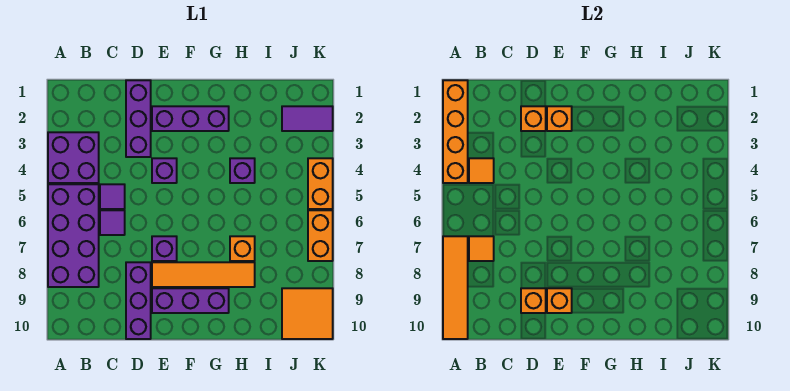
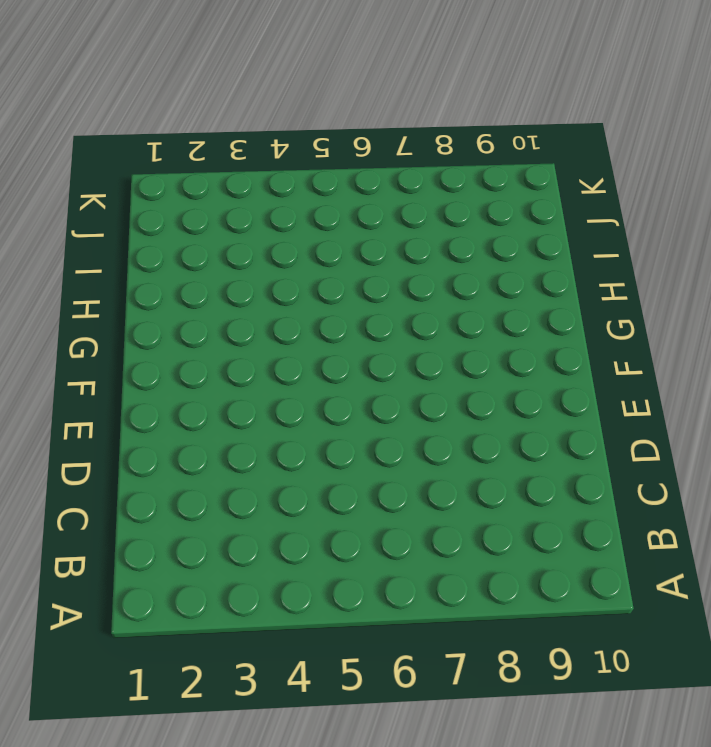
none -> purple 2x2 brick [48,132,99,183]
none -> purple 2x4 brick [48,184,99,287]
none -> purple 1x1 tile [100,184,125,209]

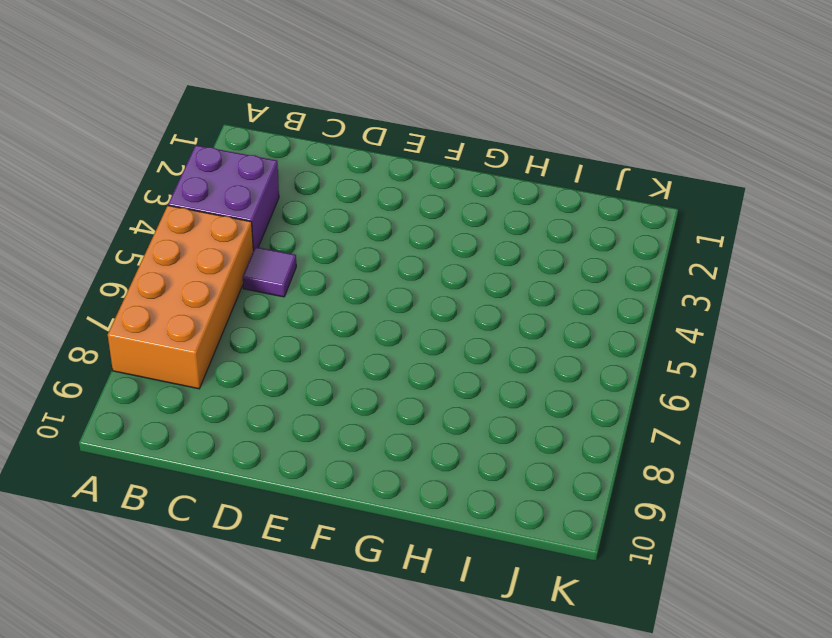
orange 2x4 brick [108,206,253,389] -> purple 2x4 brick [48,184,99,287]
none -> purple 1x1 tile [100,210,125,235]
none -> purple 1x3 brick [126,80,151,157]
none -> purple 1x3 brick [126,262,151,339]

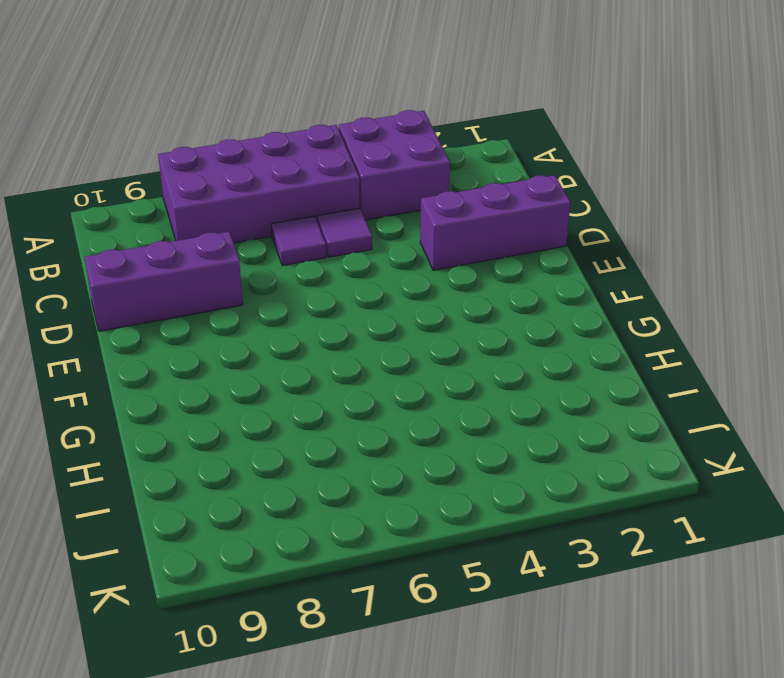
none -> purple 1x3 brick [152,106,229,131]
none -> purple 1x1 brick [152,158,177,183]
none -> purple 1x1 brick [152,236,177,261]

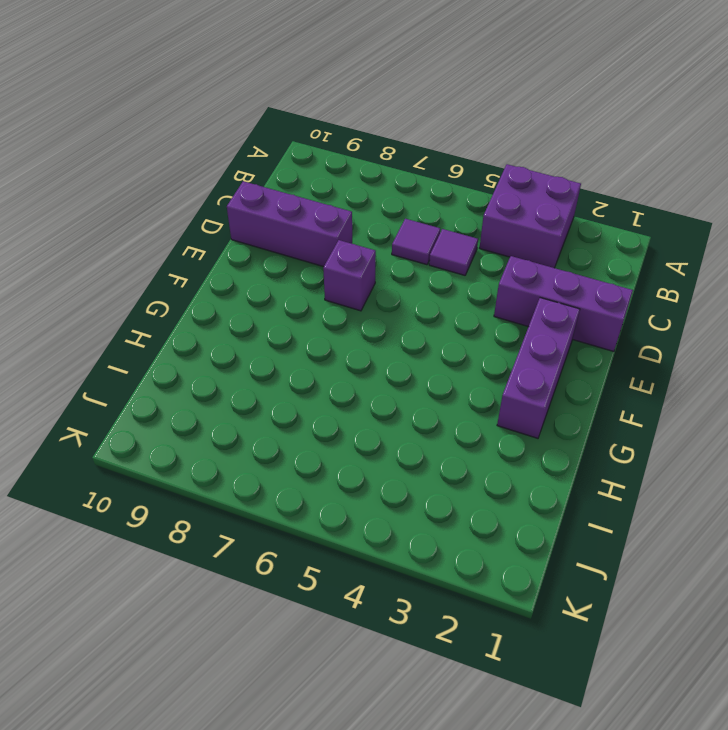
none -> purple 2x4 brick [48,184,99,287]
none -> purple 1x1 brick [152,158,177,183]
none -> orange 1x4 tile [152,262,255,287]

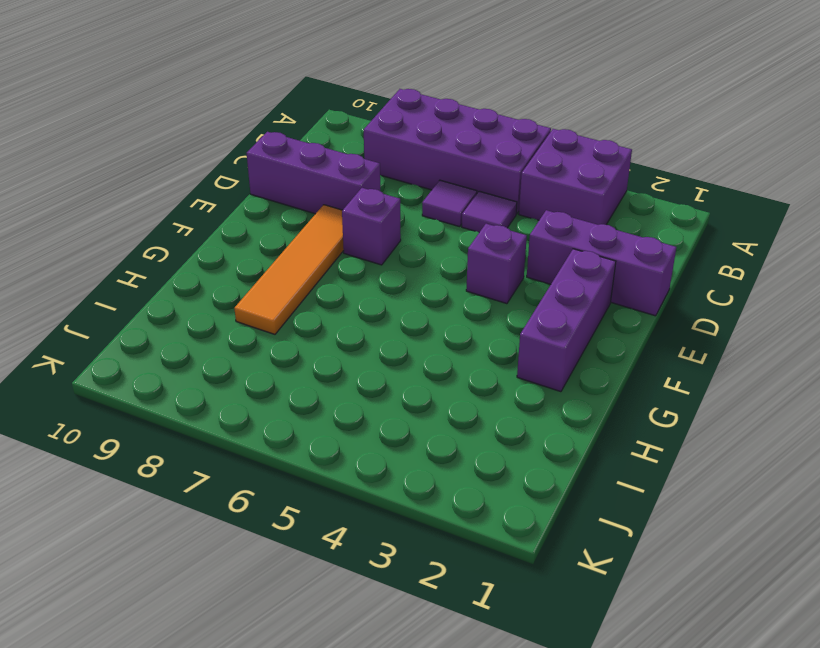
none -> purple 1x3 brick [152,288,229,313]
none -> purple 1x1 brick [230,158,255,183]
none -> orange 1x1 brick [230,236,255,261]

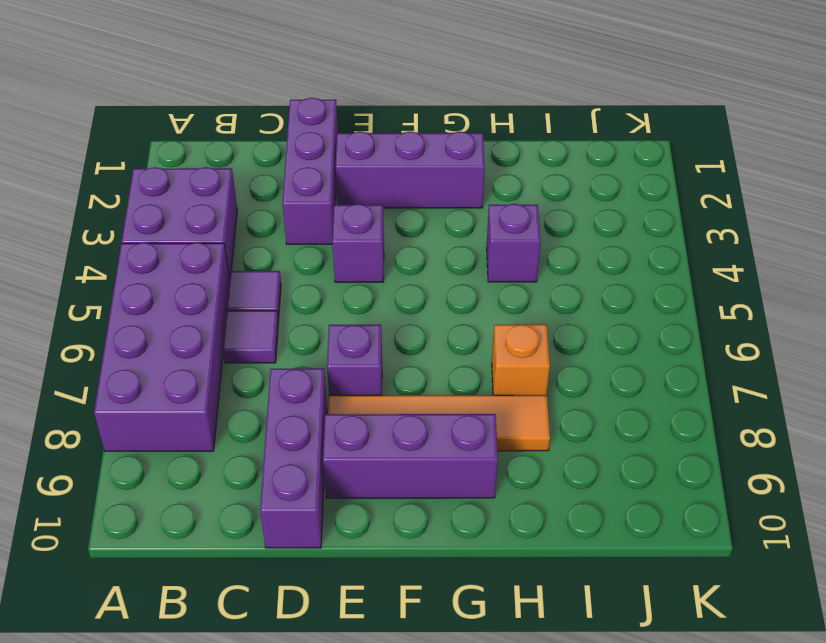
none -> purple 1x2 tile [282,106,333,131]
none -> orange 2x2 tile [282,288,333,339]
none -> orange 1x2 brick [308,158,333,209]

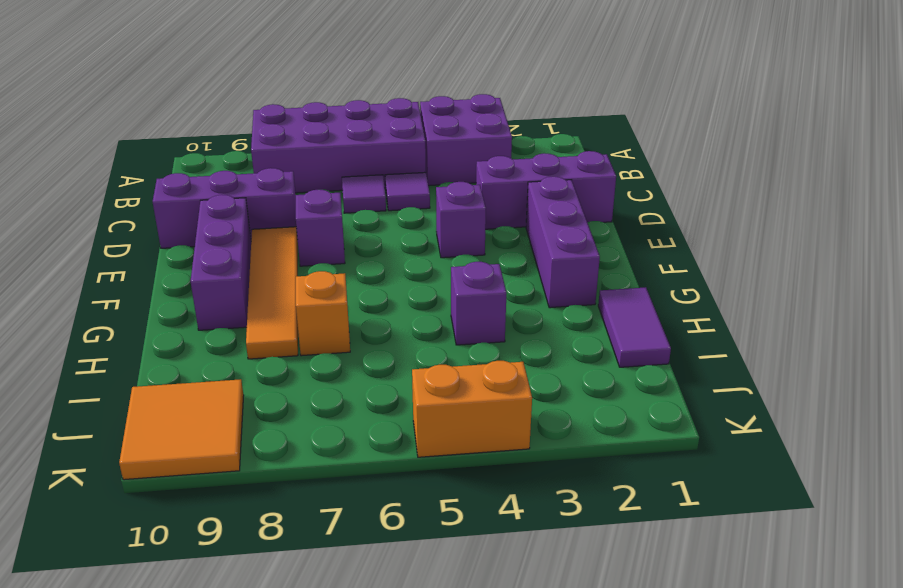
purple 1x2 tile [598,287,671,367] -> purple 1x2 tile moved to [282,106,333,131]
none -> orange 1x2 brick [308,210,333,261]
none -> orange 1x4 brick [443,80,468,183]
none -> orange 1x4 tile [443,236,468,339]

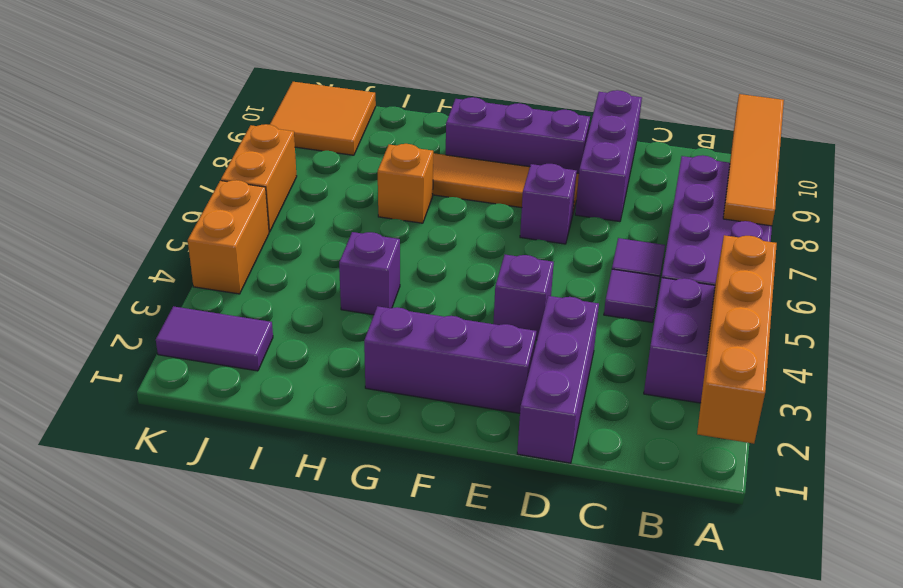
none -> orange 1x1 tile [469,158,494,183]
none -> orange 1x1 tile [469,236,494,261]
none -> orange 1x1 brick [521,106,546,131]

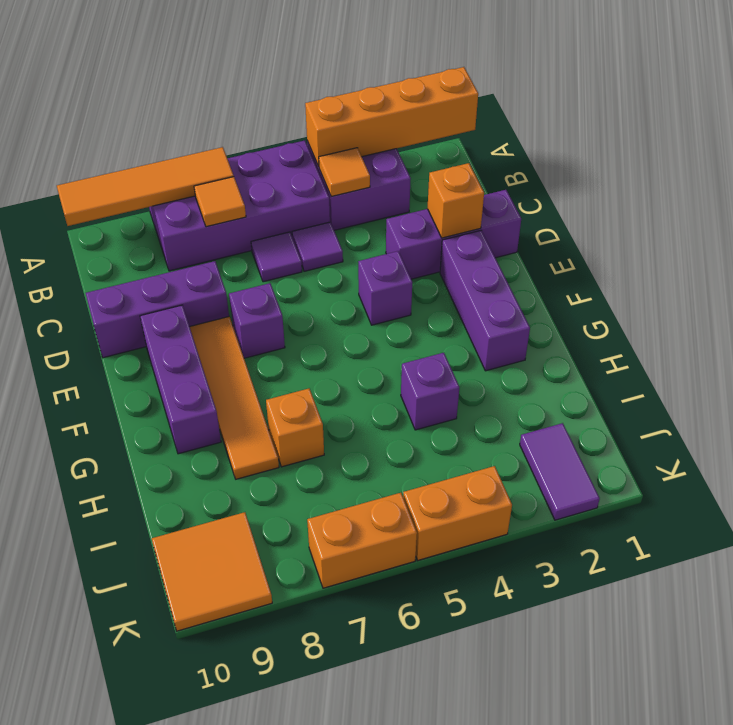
none -> orange 1x1 brick [521,288,546,313]
none -> orange 1x1 brick [547,106,572,131]
none -> orange 1x1 brick [547,288,572,313]

